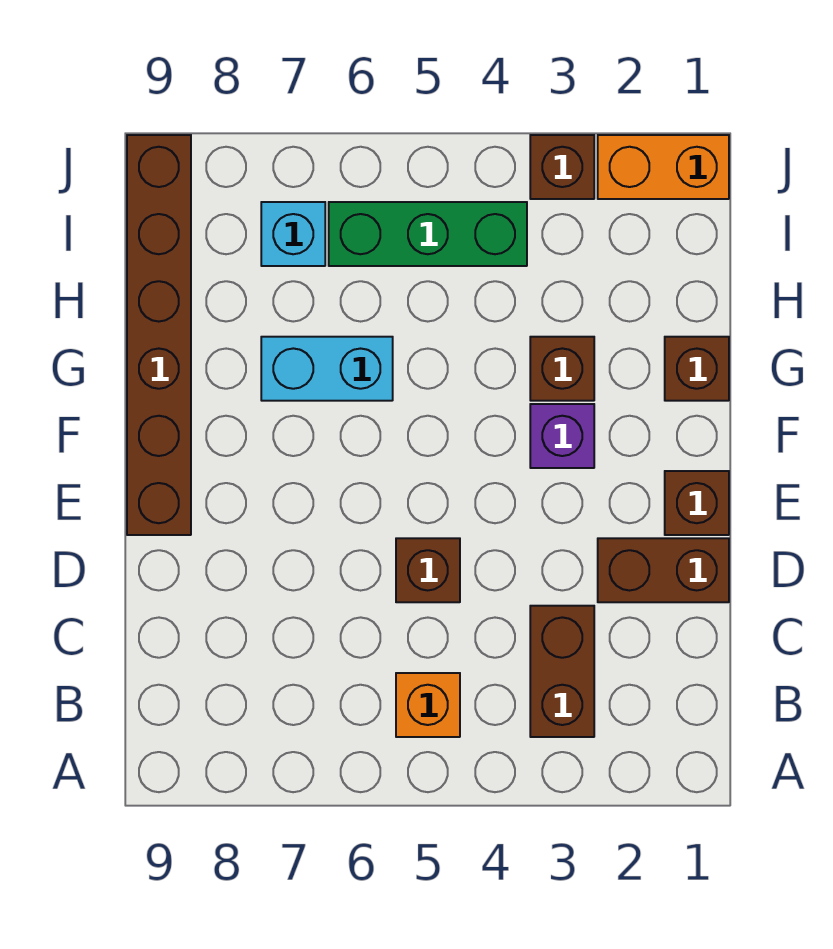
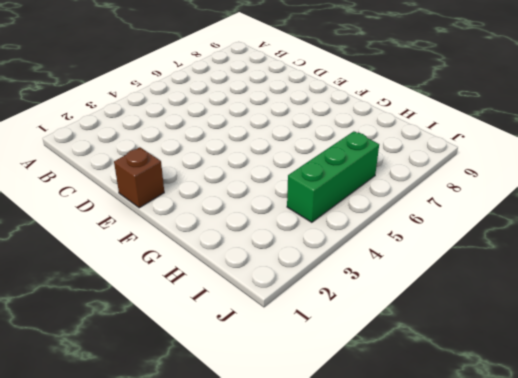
none -> brown 1x2 brick [530,606,594,737]
none -> orange 1x1 brick [396,673,460,737]
none -> brown 1x2 brick [598,538,729,602]

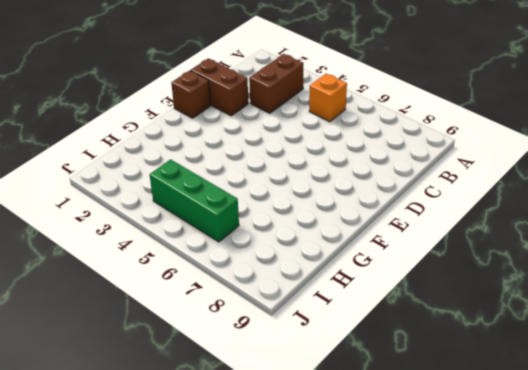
none -> brown 1x1 brick [396,538,460,602]
none -> brown 1x6 brick [127,135,191,535]
none -> purple 1x1 brick [530,404,594,468]

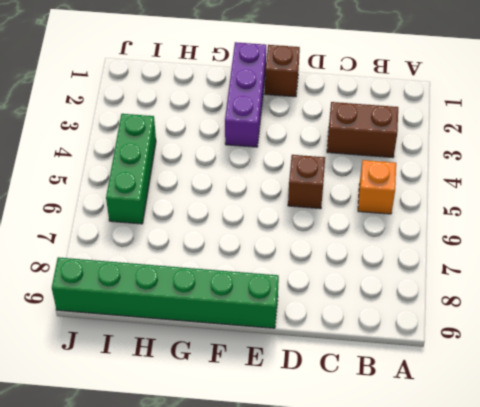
green 1x6 brick [52,257,279,328] -> brown 1x6 brick [127,135,191,535]
purple 1x3 brick [225,42,266,147] -> purple 1x1 brick [530,404,594,468]
none -> brown 1x2 brick [598,538,729,602]
none -> brown 1x1 brick [665,337,729,401]
none -> brown 1x1 brick [530,337,594,401]

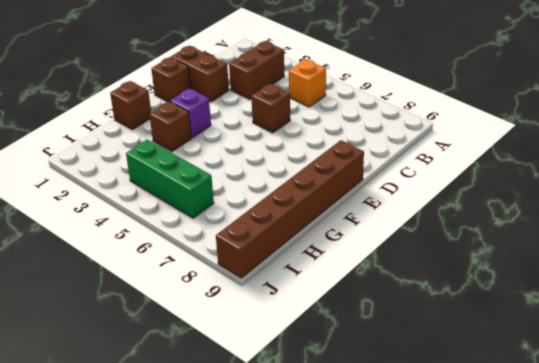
none -> cyan 1x2 brick [261,337,393,401]
none -> cyan 1x1 brick [261,202,325,266]
none -> orange 1x2 brick [598,135,729,199]

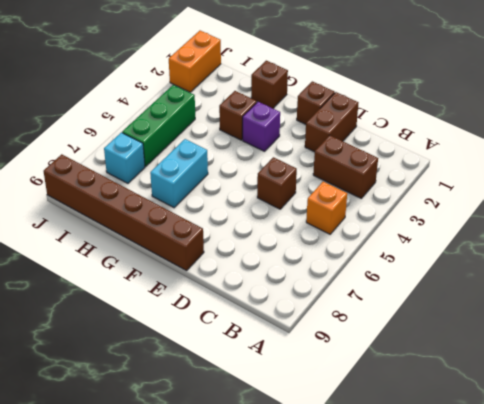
none -> brown 1x1 brick [530,135,594,199]

